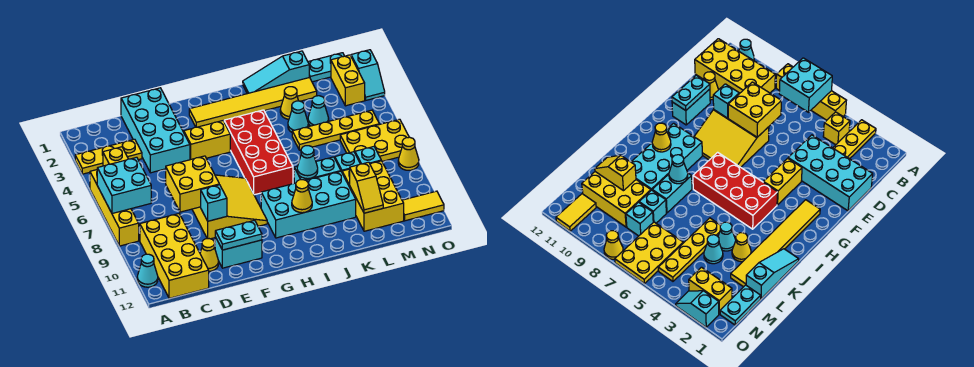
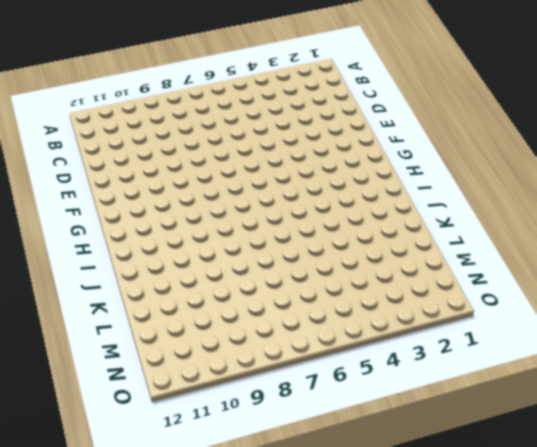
none -> yellow 1x3 plate [75,139,142,174]
none -> yellow 1x4 brick [90,170,139,246]
none -> cyan 1x1 cone [137,254,158,287]
none -> yellow 1x1 brick [103,147,128,166]

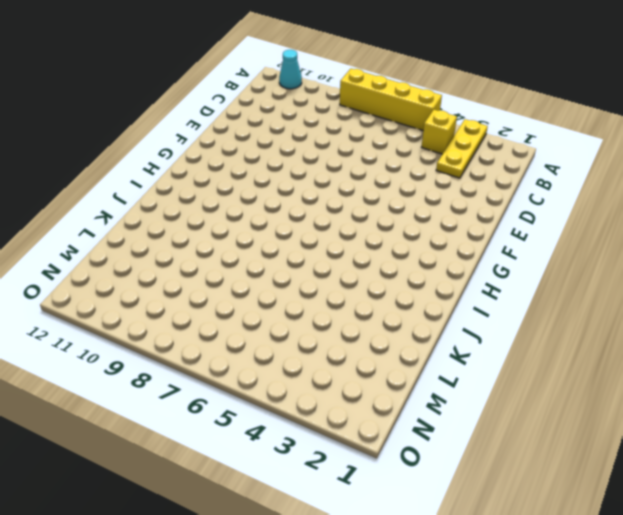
none -> yellow 2x4 brick [140,214,209,298]
none -> cyan 2x4 brick [121,88,190,173]
none -> yellow 1x1 cone [200,239,219,271]
none -> yellow 3x3 slope [192,175,267,239]

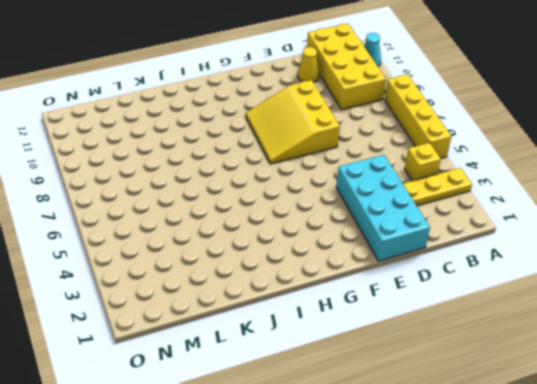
none -> cyan 1x2 brick [215,237,262,268]
none -> yellow 1x2 brick [184,121,230,160]
none -> yellow 1x6 tile [189,78,317,127]
none -> red 2x4 brick [224,110,293,195]

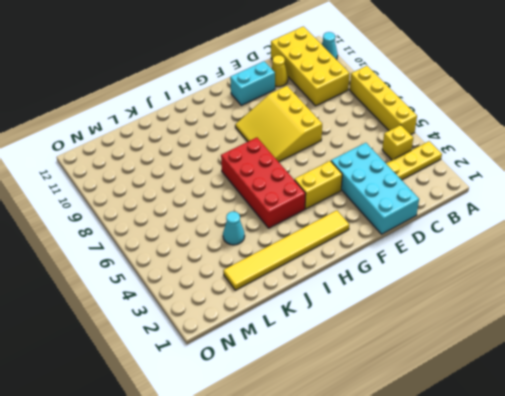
none -> cyan 2x4 brick [261,171,356,238]
none -> cyan 1x3 slope [243,51,309,94]
none -> cyan 1x2 brick [294,157,341,183]
none -> yellow 1x1 cone [280,87,298,119]

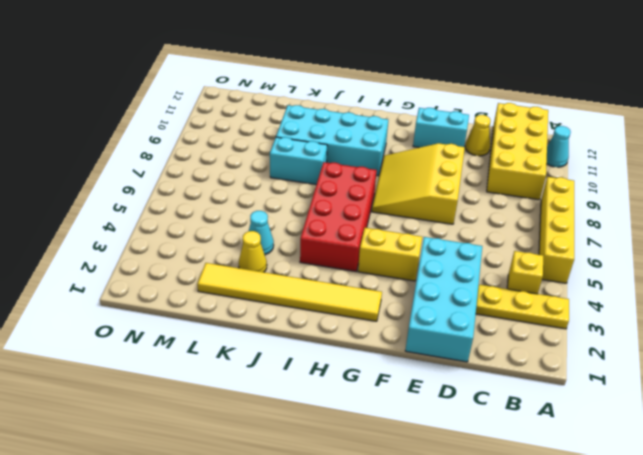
none -> cyan 1x3 slope [243,51,309,94]
none -> yellow 1x4 plate [292,110,379,150]
none -> cyan 1x1 cone [308,96,329,126]
none -> cyan 1x1 brick [335,152,360,172]

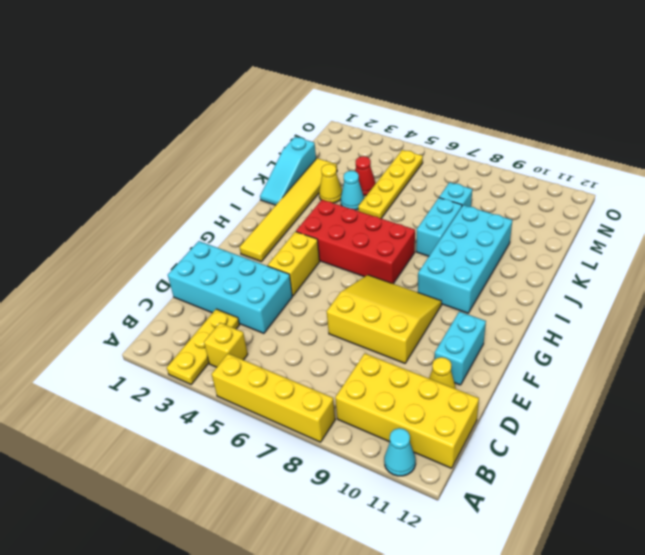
red 1x1 cone [355,156,376,196] -> cyan 1x1 cone [308,96,329,126]
none -> yellow 2x3 brick [342,161,404,231]
none -> cyan 1x2 plate [308,53,344,82]
none -> yellow 2x3 plate [340,119,409,161]
none -> cyan 1x1 brick [355,147,381,164]

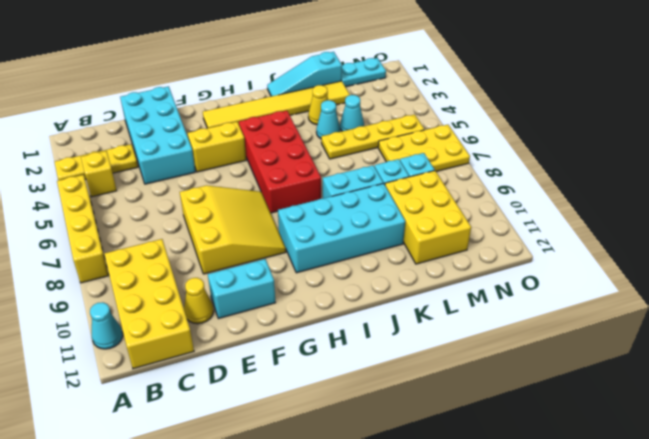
none -> yellow 1x2 brick [331,55,365,106]
none -> yellow 1x2 tile [402,191,444,221]
none -> cyan 1x2 slope [351,50,385,100]
none -> yellow 1x1 cone [398,137,419,170]

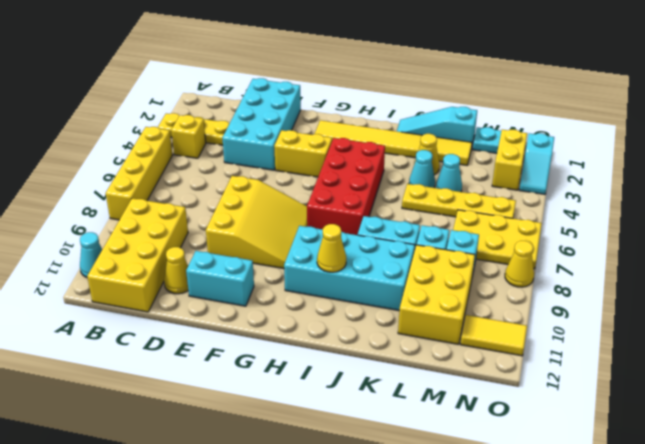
none -> cyan 2x2 brick [97,157,151,213]
none -> yellow 2x2 brick [166,156,219,212]
none -> cyan 1x1 brick [201,185,227,221]
none -> cyan 1x2 plate [215,220,262,250]

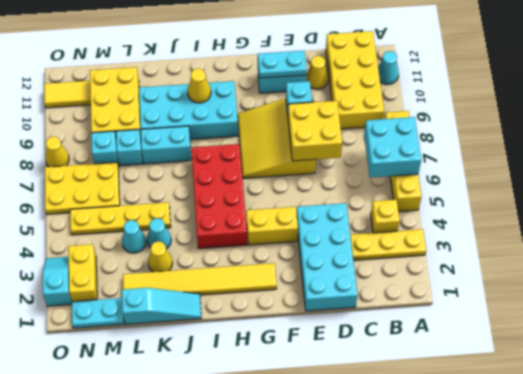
none -> cyan 1x1 cone [297,146,318,179]
none -> yellow 1x2 slope [350,162,383,213]

